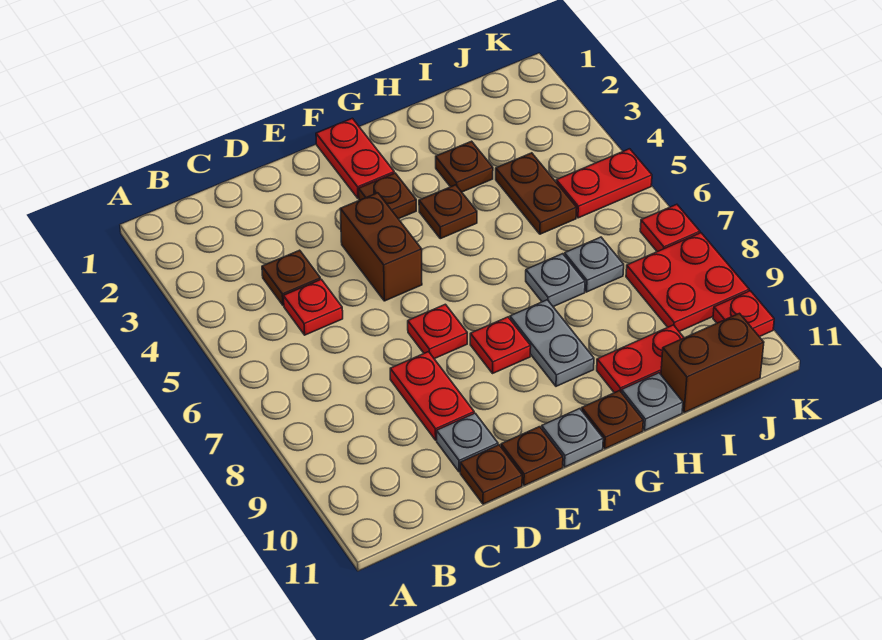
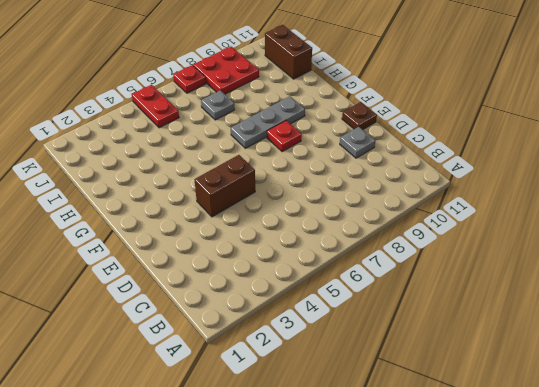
grey 1x3 plate [231,96,305,148] -> grey 1x2 plate [510,300,594,386]
none -> brown 1x1 plate [262,250,321,305]
none -> red 1x1 plate [283,279,343,335]
none -> red 1x2 plate [390,352,474,440]

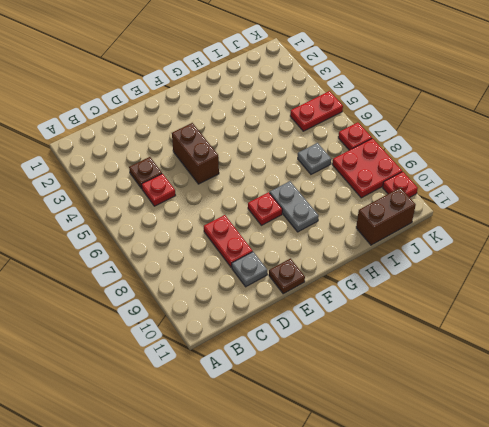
none -> brown 1x1 plate [460,445,522,504]
none -> red 1x1 plate [408,304,467,359]
none -> red 1x2 plate [316,118,394,198]

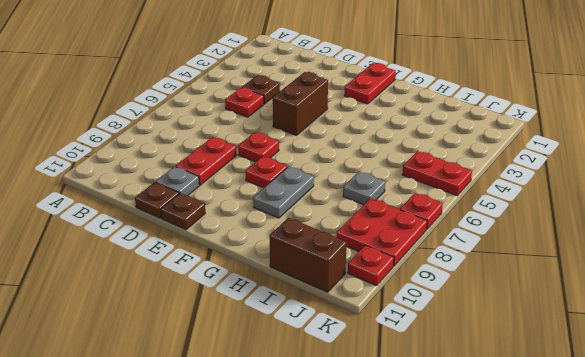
none -> brown 1x1 plate [359,173,416,219]
none -> grey 1x1 plate [542,409,603,467]
none -> brown 1x1 plate [419,185,477,239]

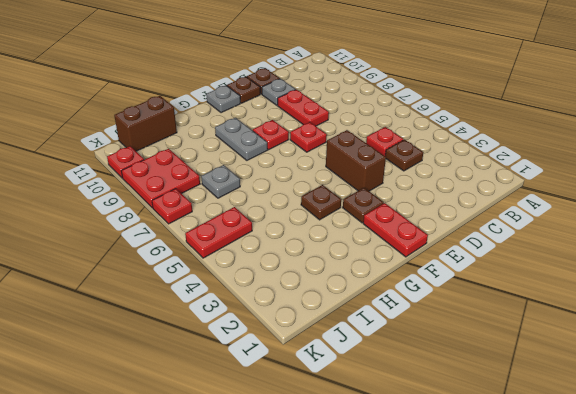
none -> brown 1x1 plate [582,391,643,449]
none -> brown 1x1 plate [436,141,493,192]
none -> grey 1x1 plate [526,254,585,307]

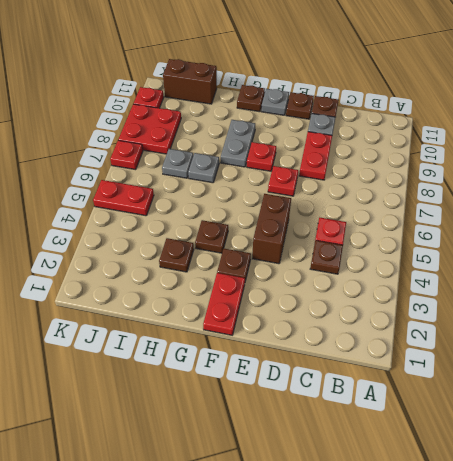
none -> red 1x2 plate [597,325,684,393]
none -> grey 1x1 plate [621,373,683,430]
none -> brown 1x2 plate [496,153,577,234]

